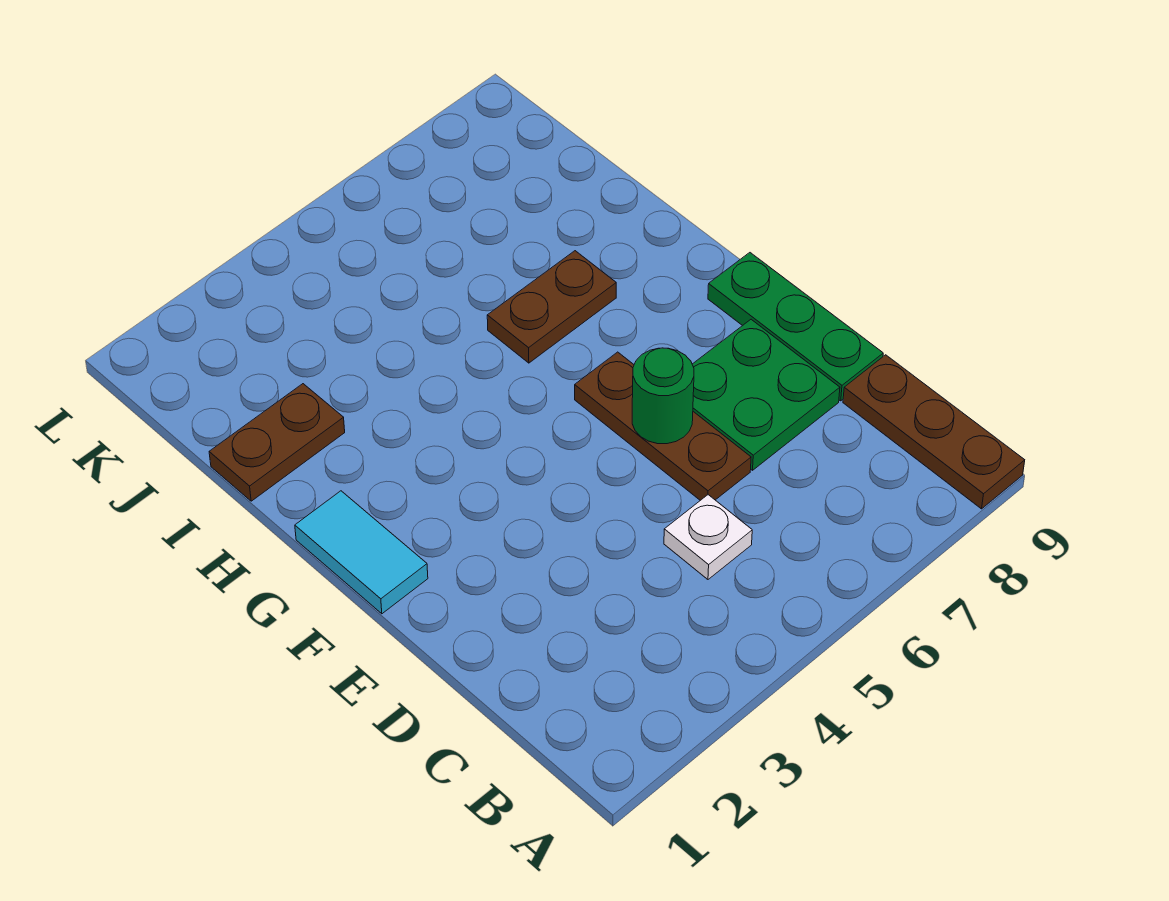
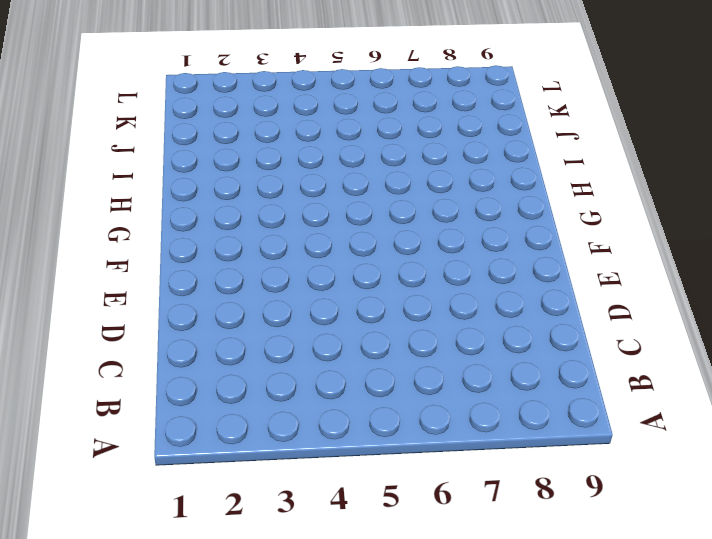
none -> brown 1x3 plate [843,355,1025,509]
none -> white 1x1 plate [664,495,752,579]

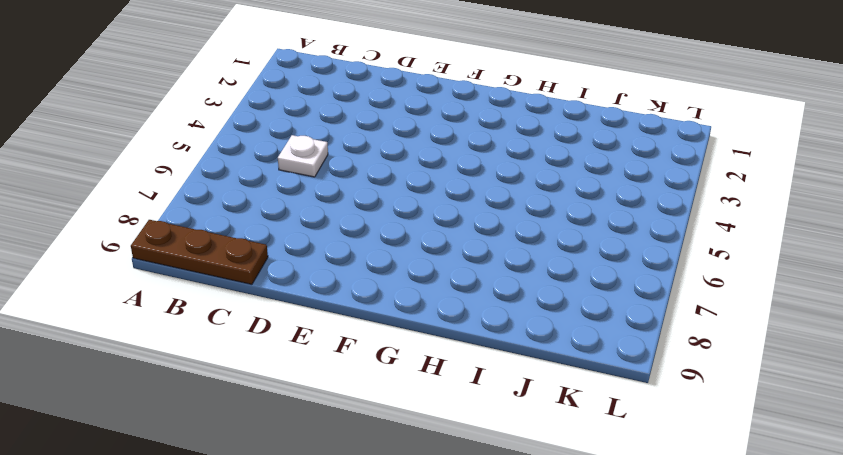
none -> brown 1x3 plate [575,352,751,500]
none -> green 2x2 plate [692,319,840,470]

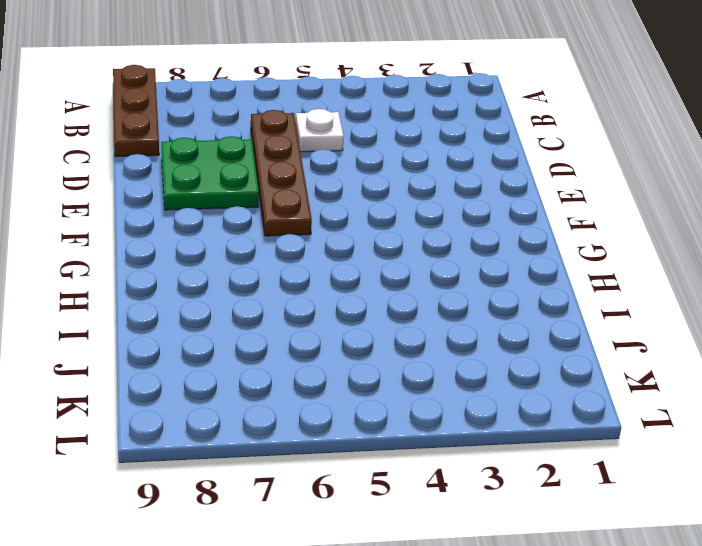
brown 1x4 plate [251,110,312,236] -> brown 1x3 plate [575,352,751,500]
none -> green 1x3 plate [708,253,883,401]
none -> cyan 1x2 tile [295,491,428,614]

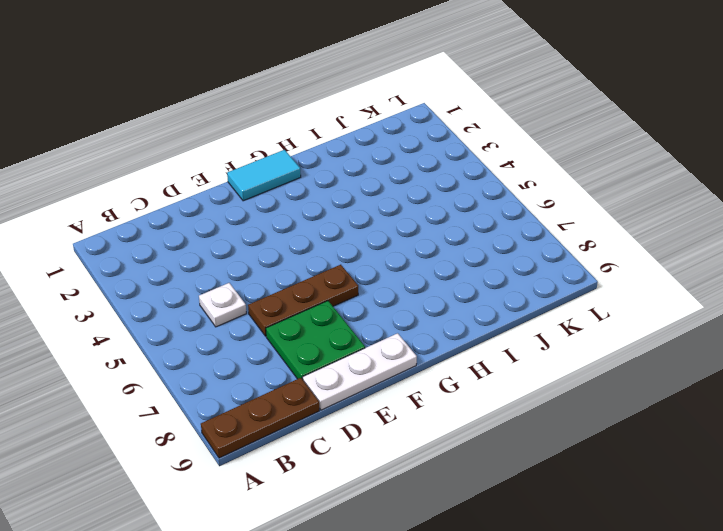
white 1x3 plate [303,333,417,410] -> green 1x3 plate [708,253,883,401]
none -> brown 1x2 plate [487,251,616,363]
none -> brown 1x2 plate [209,384,345,501]

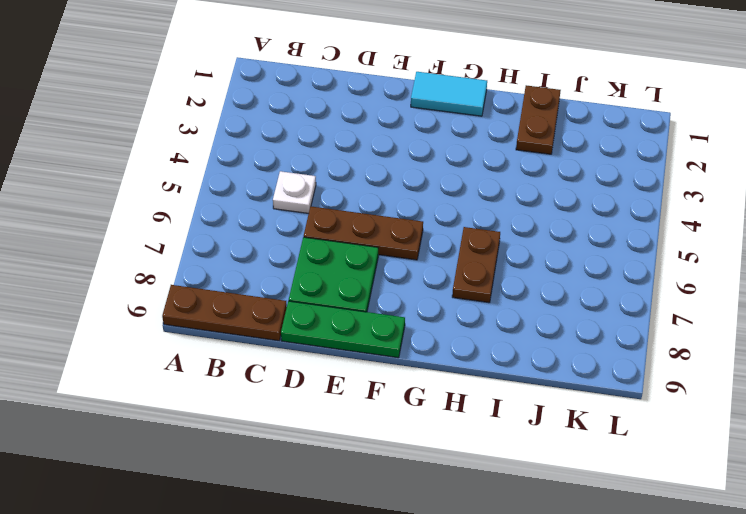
none -> green 1x1 round brick [632,348,694,444]

